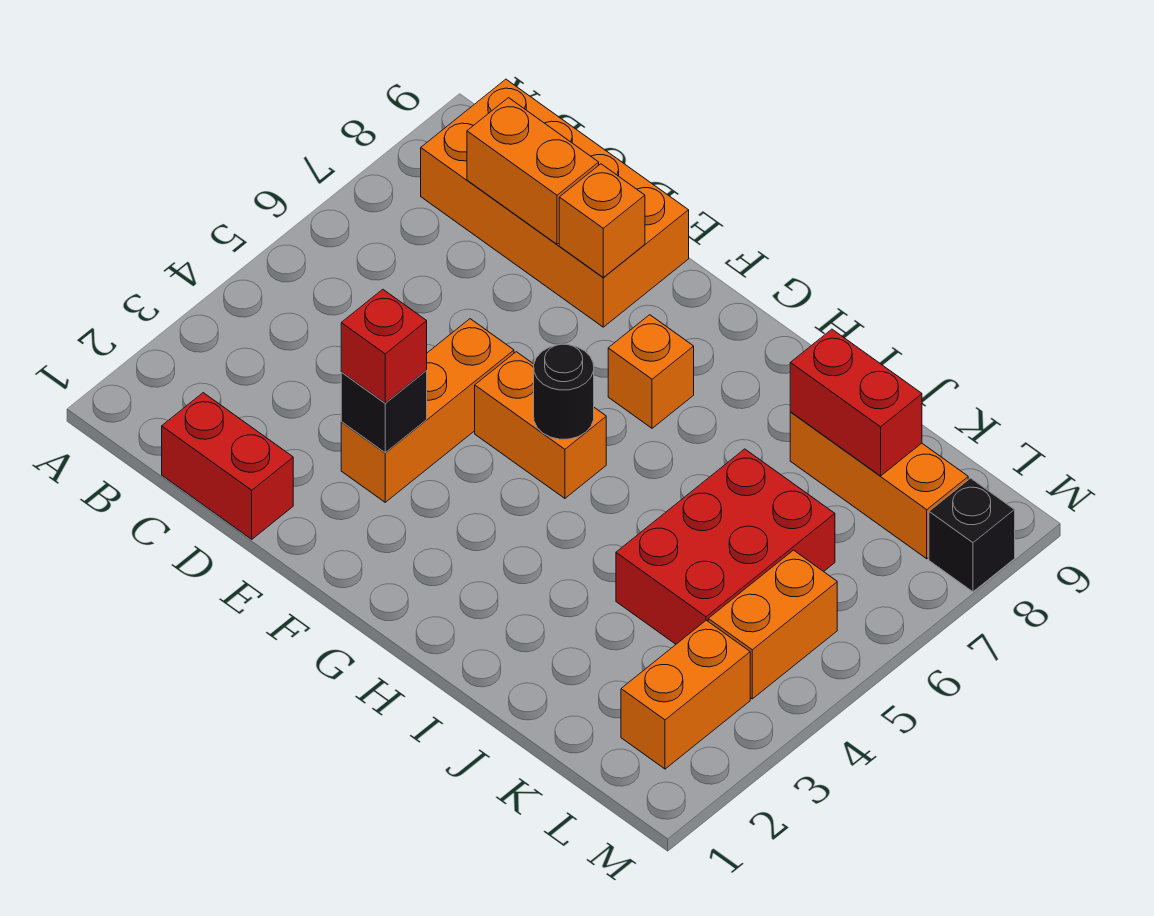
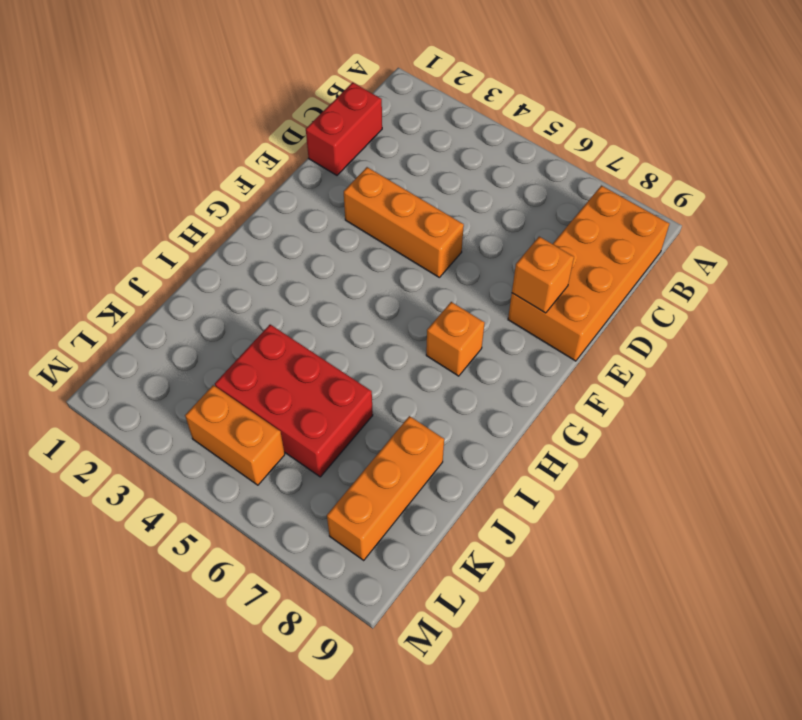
none -> orange 1x2 brick [475,352,606,498]
none -> orange 1x2 brick [621,620,750,769]
none -> black 1x1 brick [929,478,1015,592]

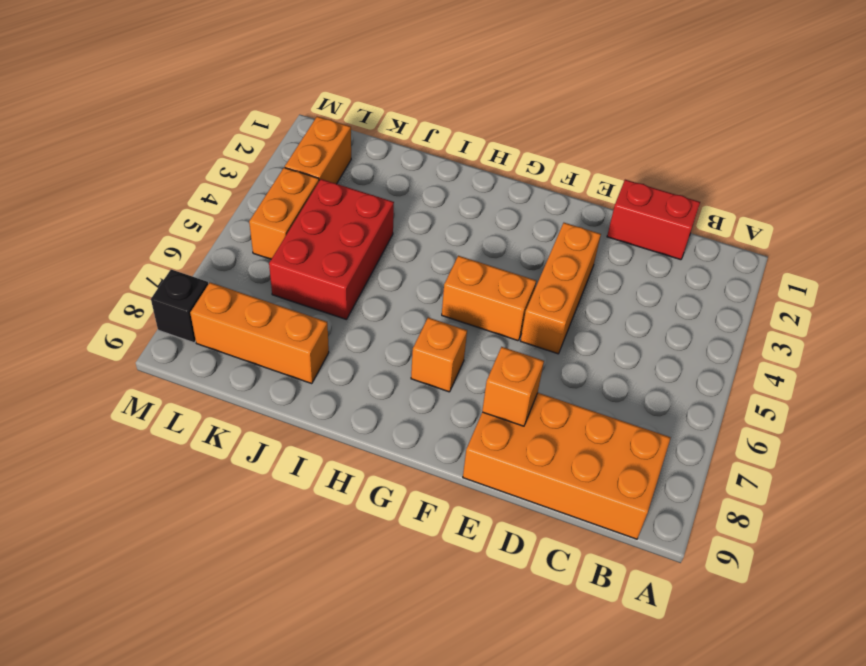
none -> orange 1x2 brick [467,98,599,244]
none -> black 1x1 brick [341,370,427,453]
none -> black 1x1 round brick [534,344,594,439]

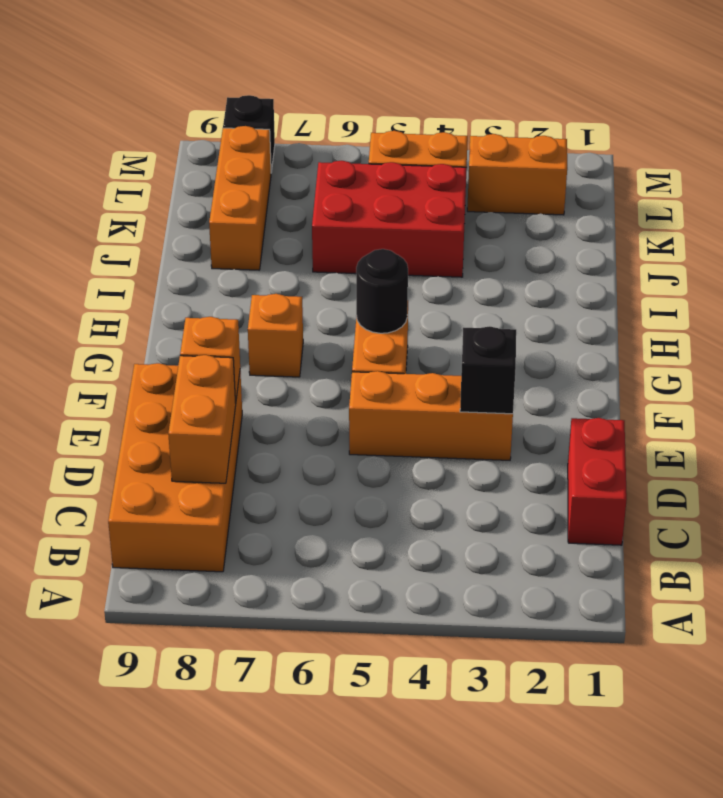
none -> red 1x2 brick [790,329,922,476]
none -> red 1x1 brick [341,289,427,403]

